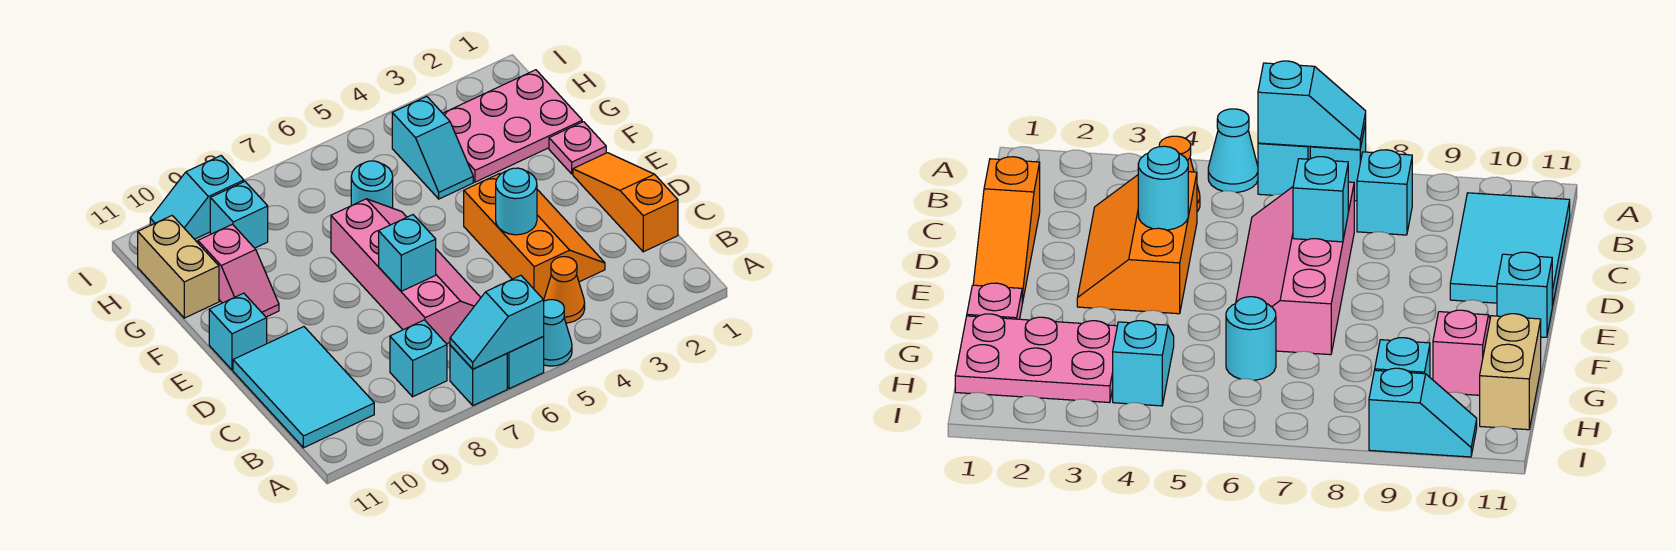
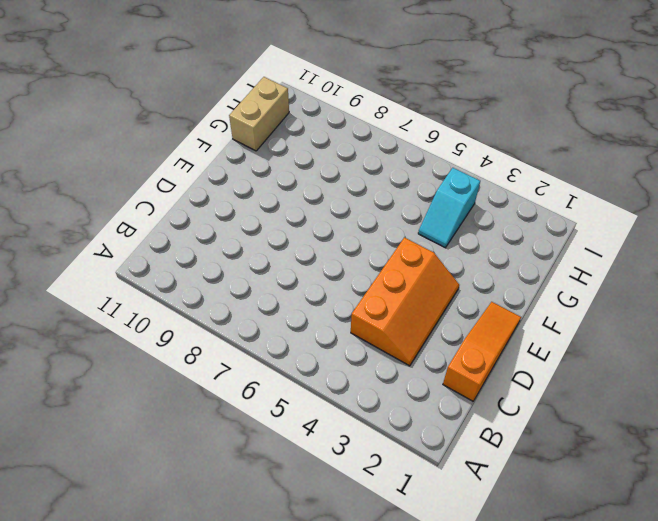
none -> cyan 1x1 cone [543,300,572,366]
none -> cyan 1x1 brick [507,337,544,389]
none -> cyan 1x1 brick [450,345,507,406]

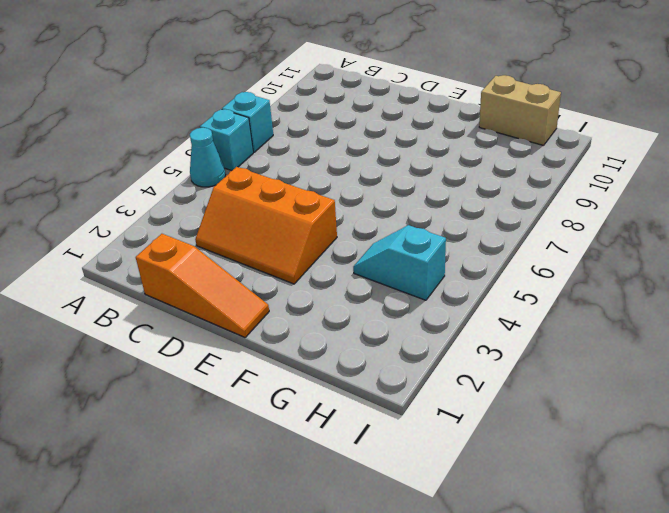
none -> orange 1x1 cone [544,257,585,323]
none -> cyan 1x1 brick [390,320,447,397]
none -> cyan 2x3 tile [233,327,374,448]

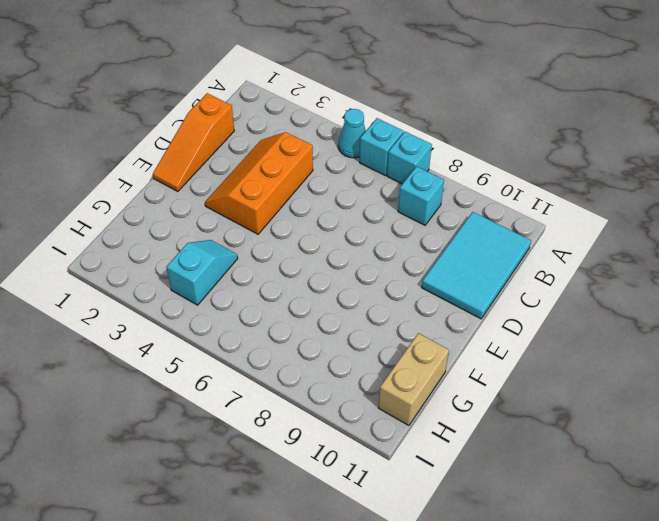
none -> orange 1x1 cone [544,257,585,323]
none -> pink 2x4 slope [331,199,481,344]
none -> cyan 1x1 brick [209,293,267,370]

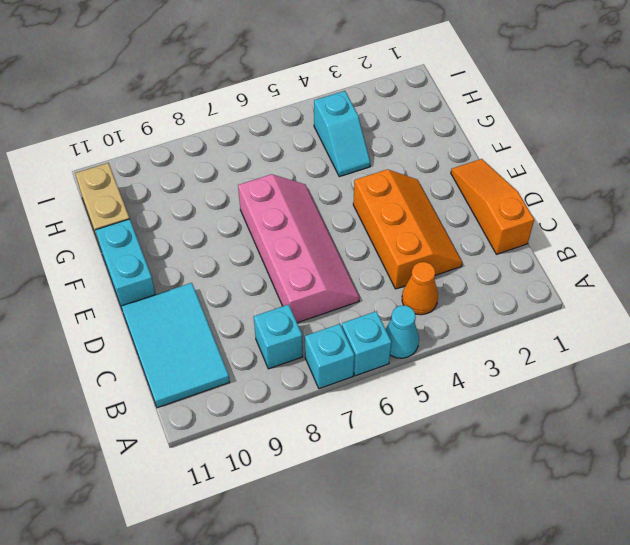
cyan 1x2 brick [95,219,156,306] -> cyan 1x1 brick [209,293,267,370]
none -> pink 1x1 plate [549,122,606,174]
none -> pink 1x2 slope [198,224,279,317]
none -> pink 2x3 plate [443,70,582,182]

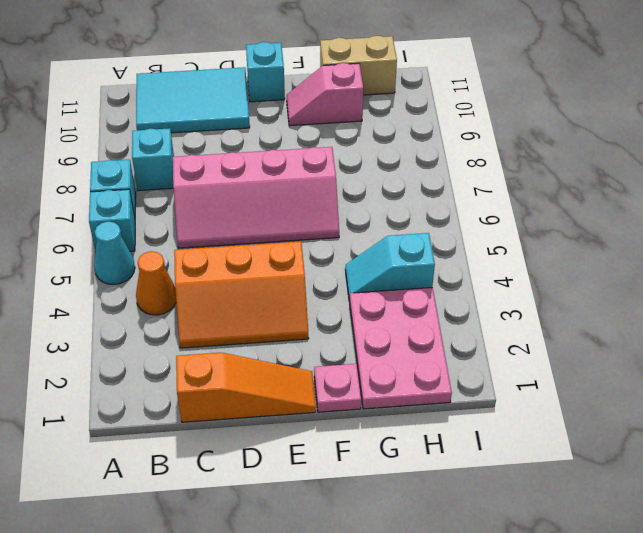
none -> cyan 1x1 round brick [351,161,393,208]
none -> cyan 1x1 brick [210,182,268,248]
none -> cyan 1x2 slope [150,156,244,239]

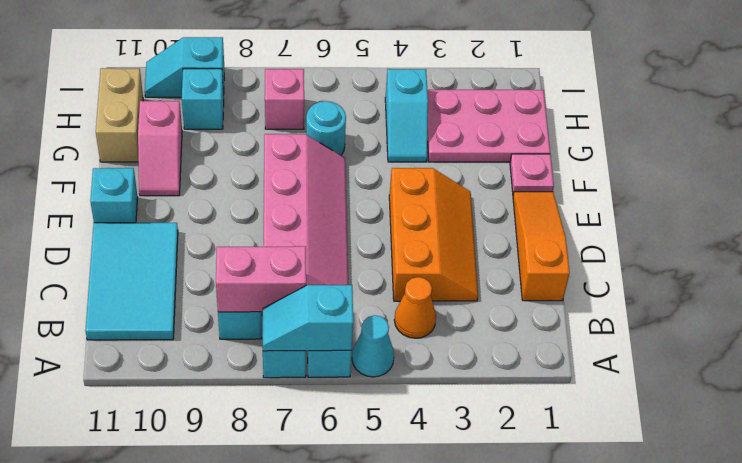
pink 1x2 brick [216,246,306,312] -> none
pink 1x1 brick [265,69,304,129] -> none
none -> cyan 1x1 round brick [496,168,537,235]
none -> cyan 1x1 brick [379,215,436,291]

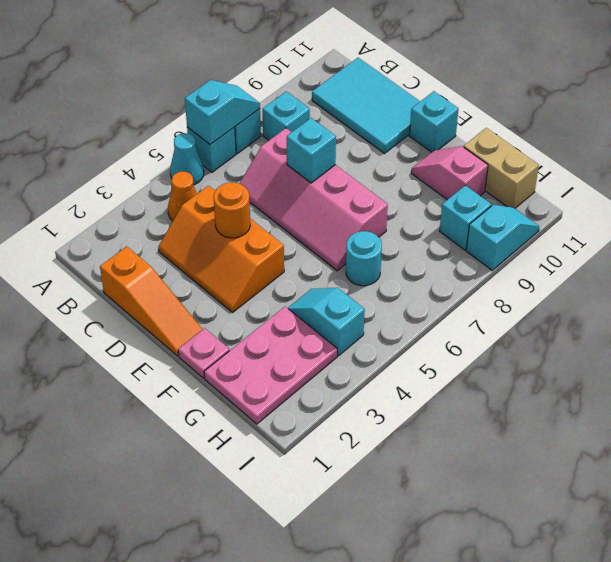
orange 1x1 round brick [214,183,250,238] -> cyan 1x1 round brick [496,168,537,235]

